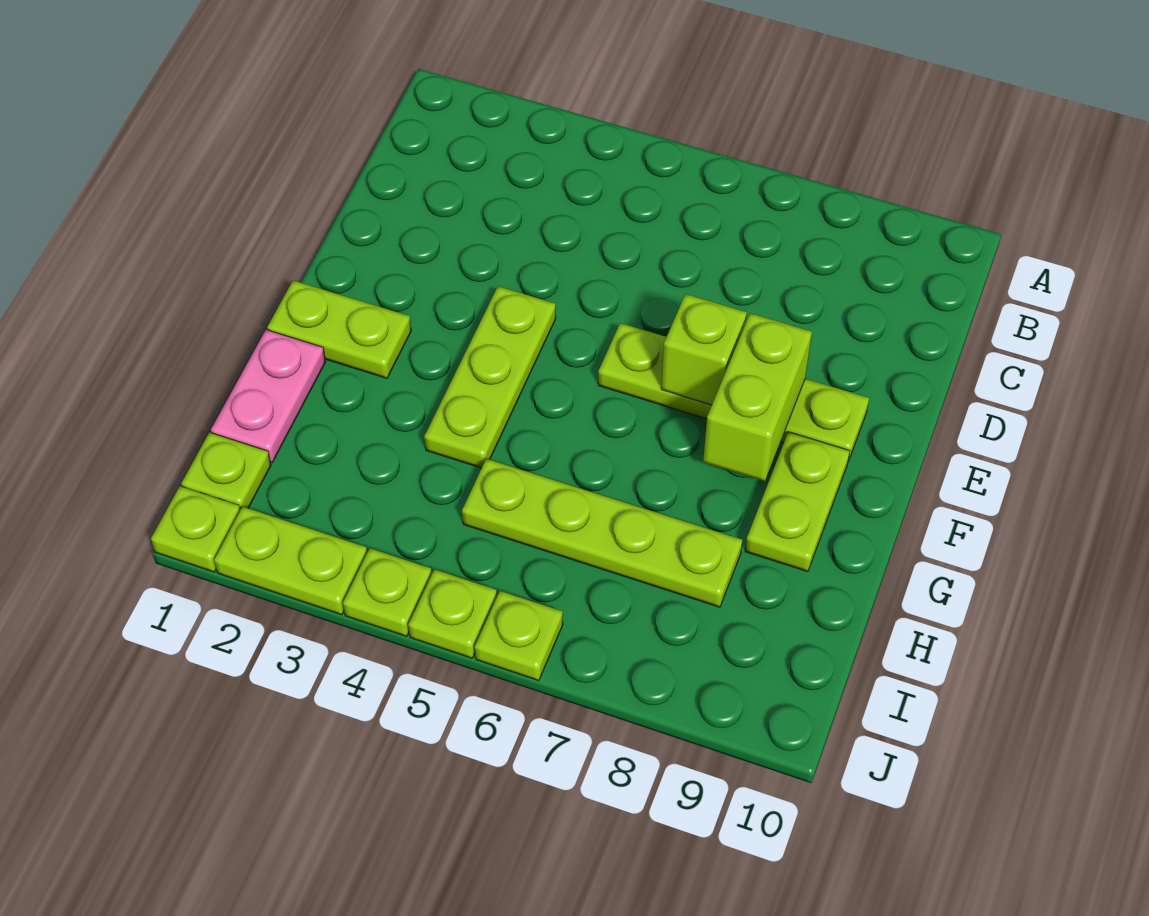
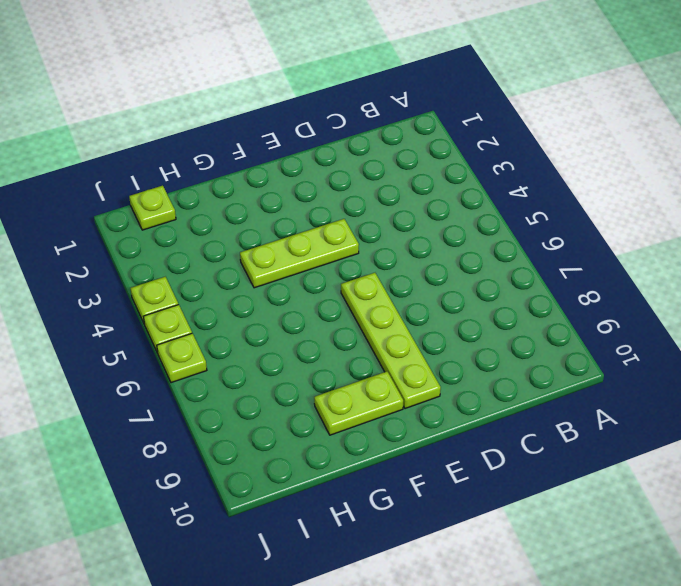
none -> lime 1x2 plate [267,280,411,378]
none -> pink 1x2 plate [211,330,325,463]
none -> lime 1x4 plate [462,459,742,607]

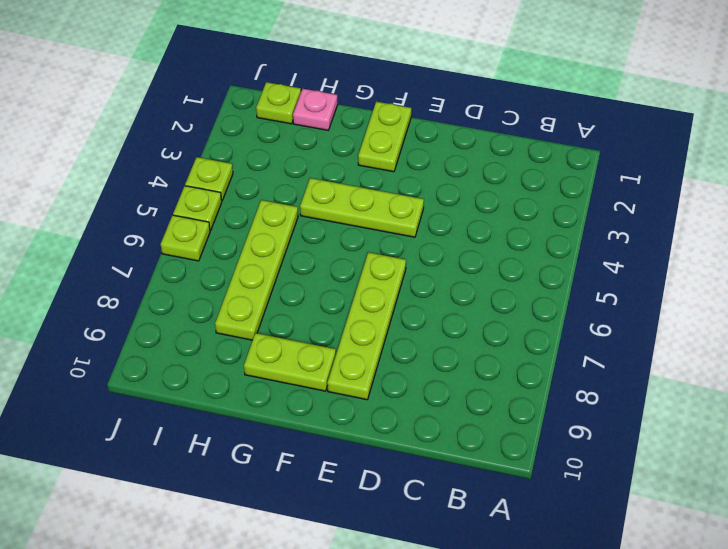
pink 1x1 plate [293,89,338,130] -> pink 1x2 plate [211,330,325,463]
none -> lime 1x1 plate [151,486,240,572]
none -> lime 1x2 plate [214,507,367,615]
none -> lime 1x1 brick [661,294,747,405]

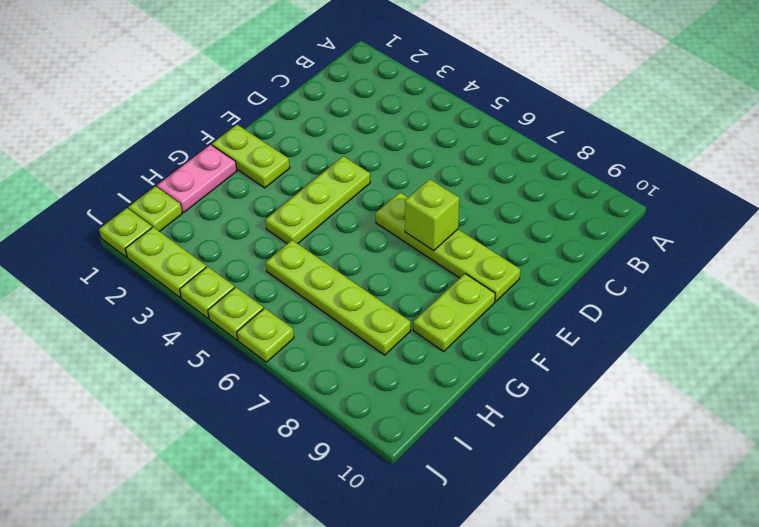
none -> lime 1x2 brick [703,313,812,481]

